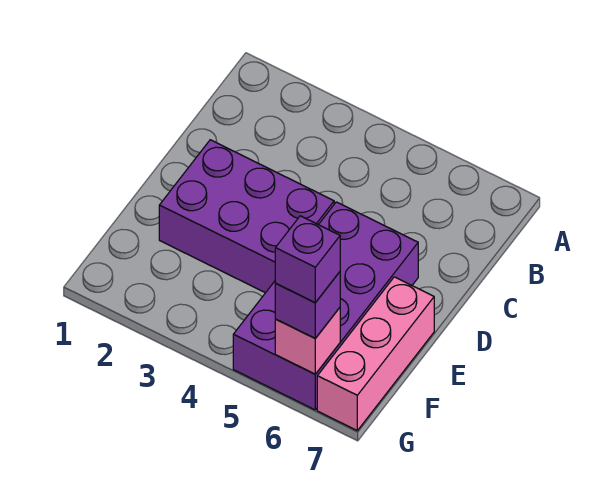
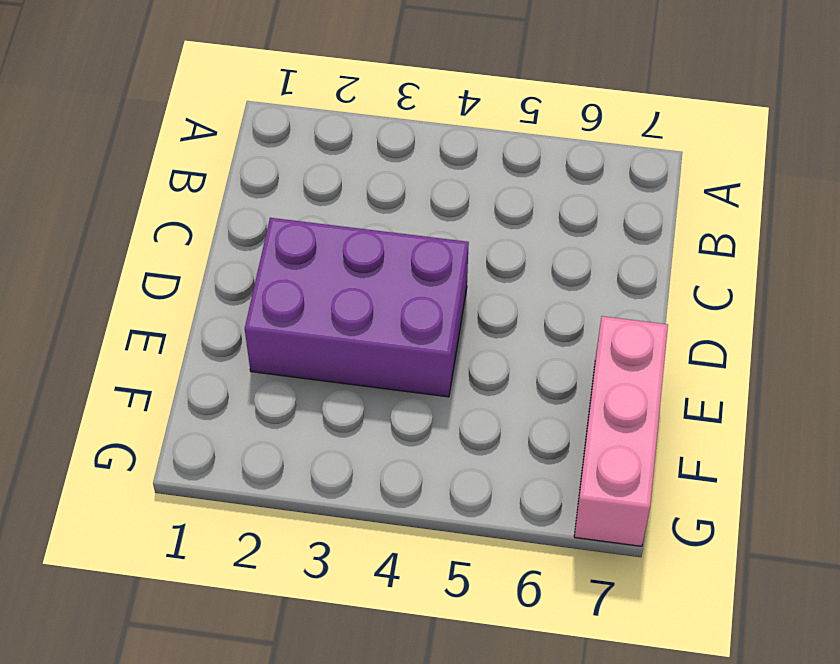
none -> purple 2x4 brick [233,202,418,410]
none -> pink 1x1 brick [275,308,340,374]

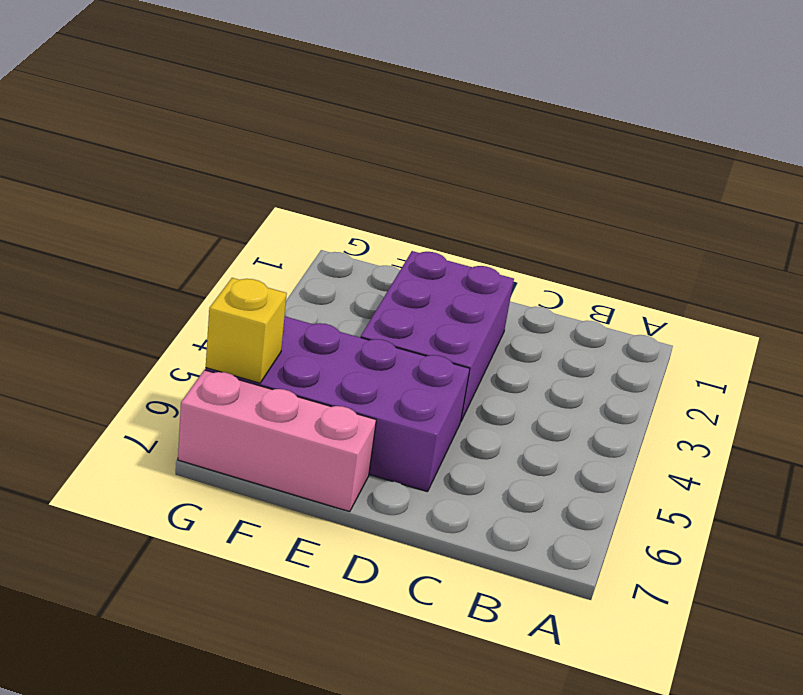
yellow 1x1 brick [206,278,287,383] -> pink 1x1 brick [275,308,340,374]
none -> purple 1x1 brick [275,272,340,338]
none -> purple 1x1 brick [275,216,340,303]

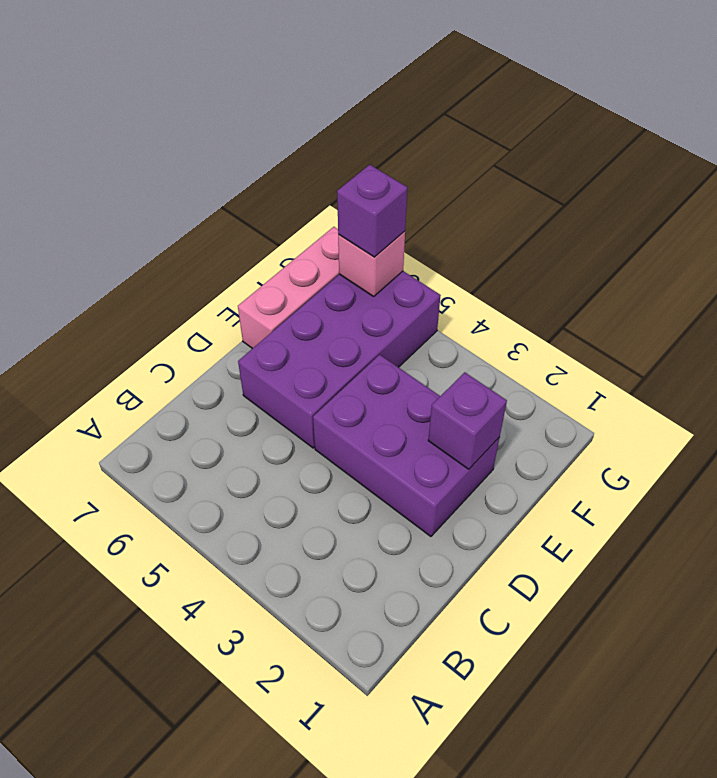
purple 1x1 brick [428,372,507,469] -> purple 1x1 brick moved to [275,216,340,303]

